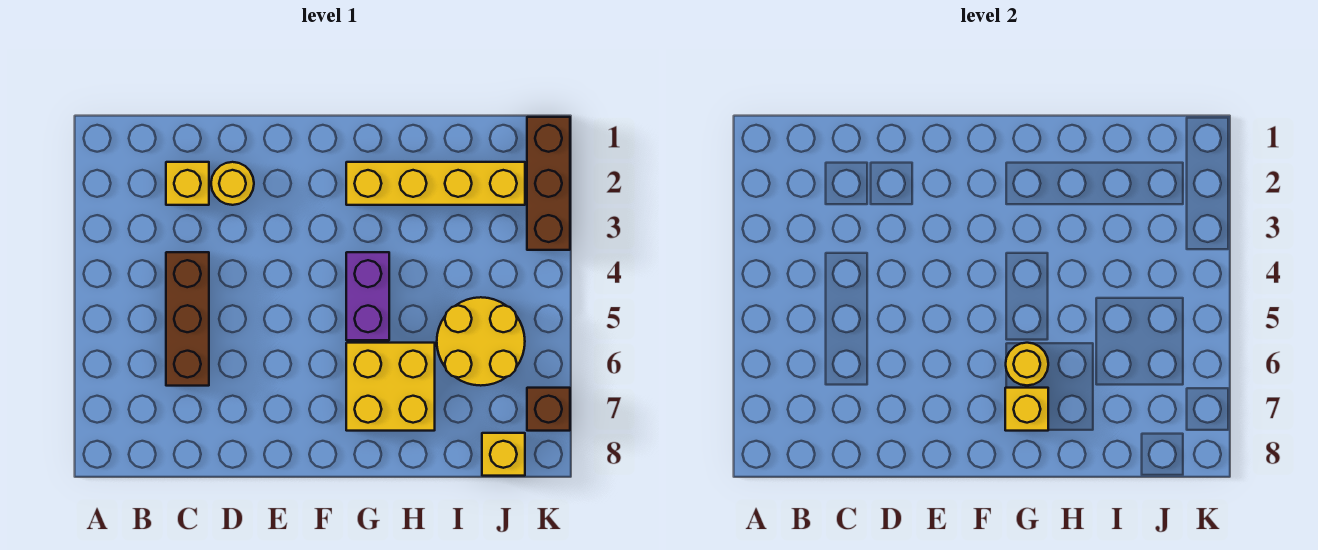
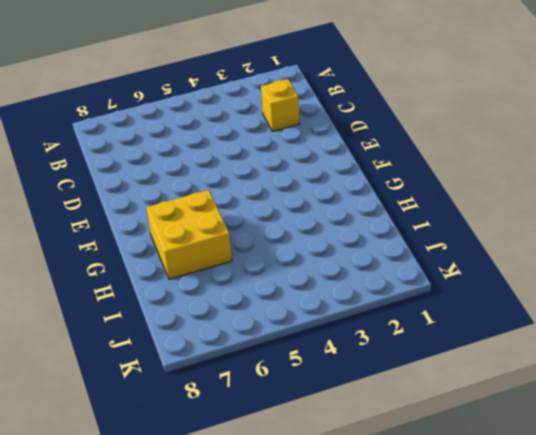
none -> brown 1x3 brick [166,252,209,386]
none -> yellow 1x1 round brick [211,162,254,205]
none -> yellow 1x4 brick [346,162,525,205]

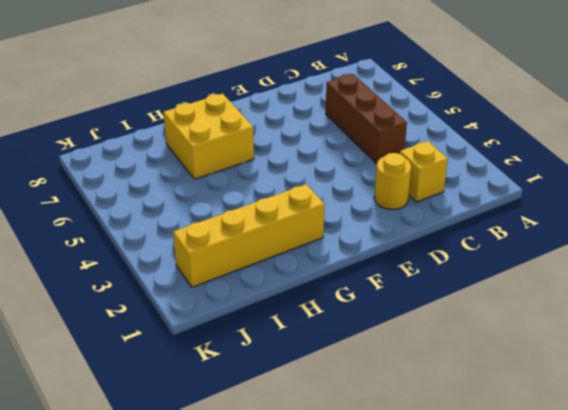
none -> purple 1x2 brick [346,252,389,340]
none -> yellow 2x2 round brick [437,297,525,386]
none -> yellow 1x1 brick [482,433,525,476]

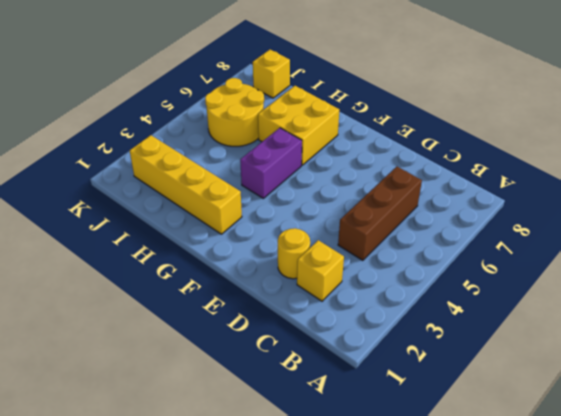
none -> brown 1x3 brick [527,117,570,250]
none -> brown 1x1 brick [527,388,570,431]
none -> yellow 1x1 round brick [1006,343,1048,385]

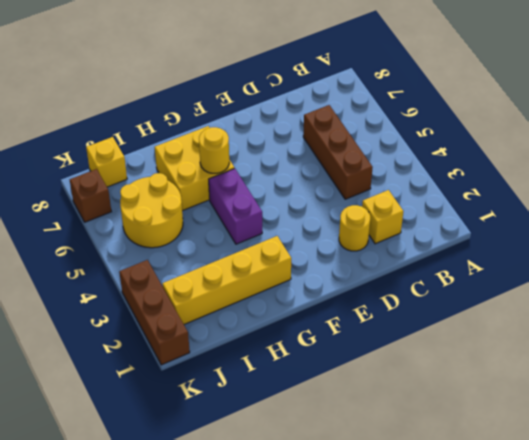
none -> yellow 1x1 brick [1005,388,1048,431]

